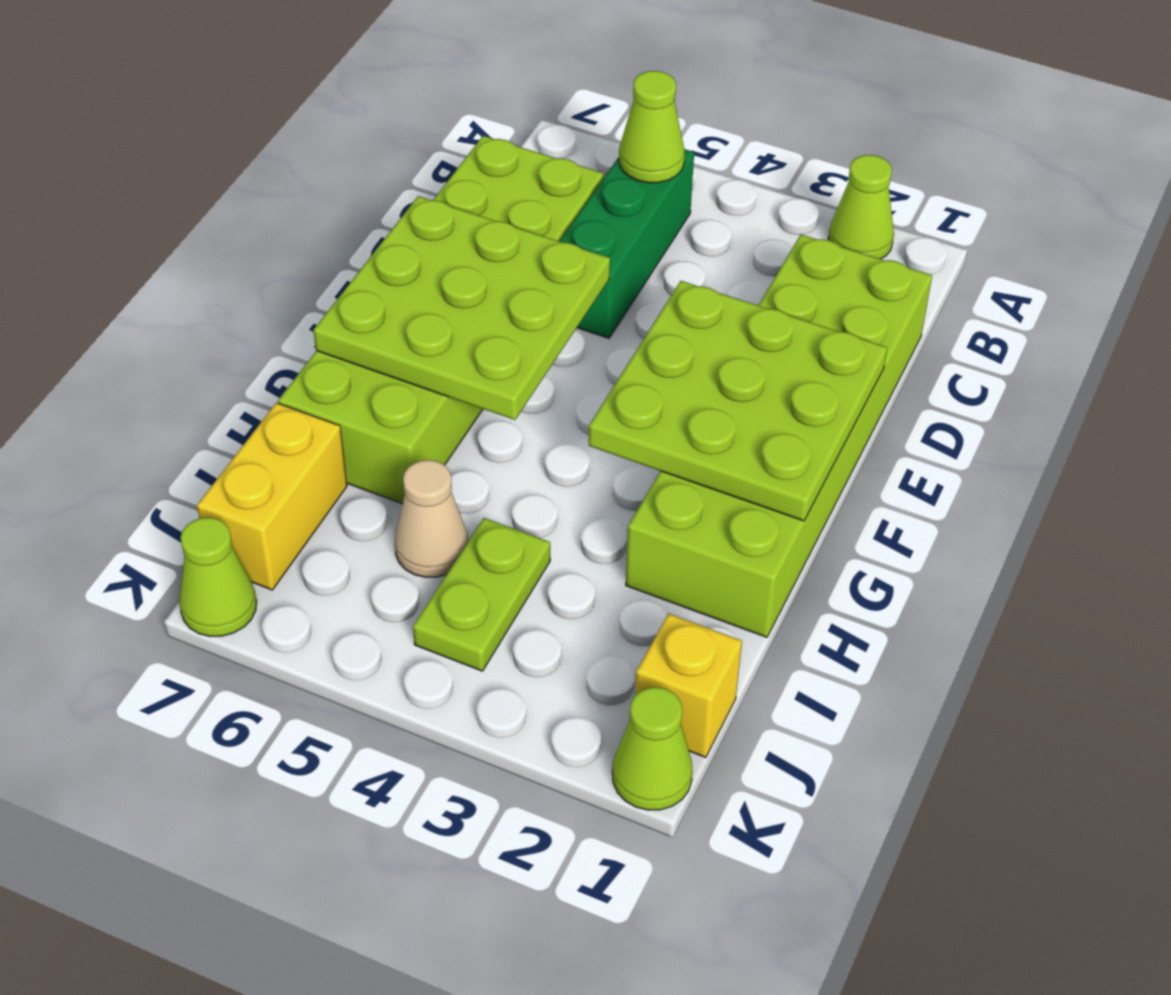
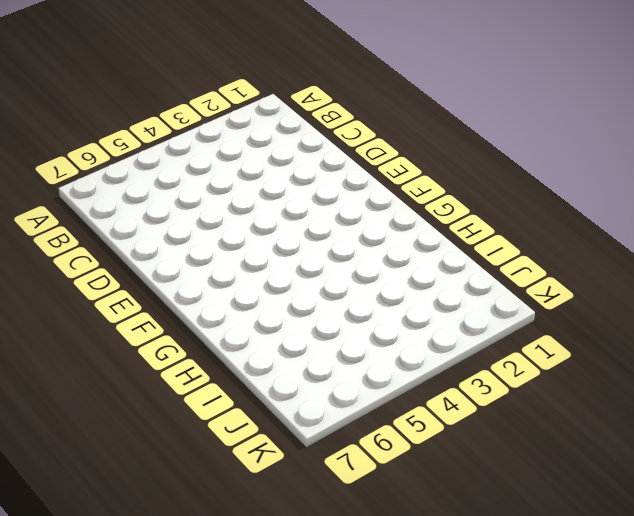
none -> lime 1x1 cone [828,155,894,259]
none -> green 1x3 brick [560,149,694,338]
none -> lime 2x6 brick [626,235,932,637]

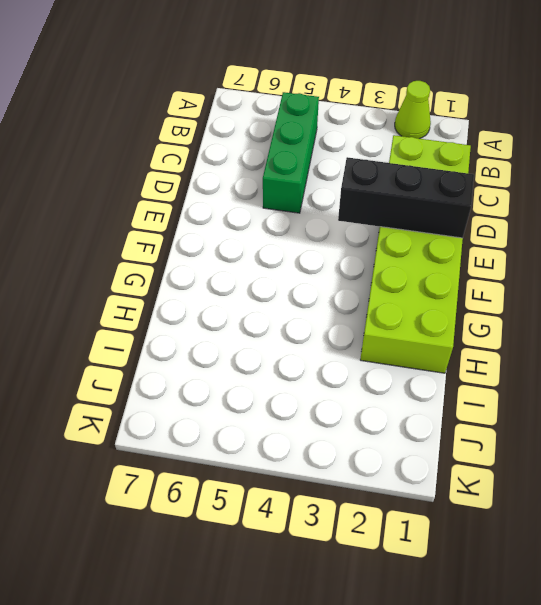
black 1x3 brick [338,157,474,238] -> lime 3x3 plate [589,281,887,521]
none -> lime 2x6 brick [278,136,604,504]
none -> lime 1x2 plate [413,518,550,671]
none -> tan 1x1 cone [395,460,468,577]

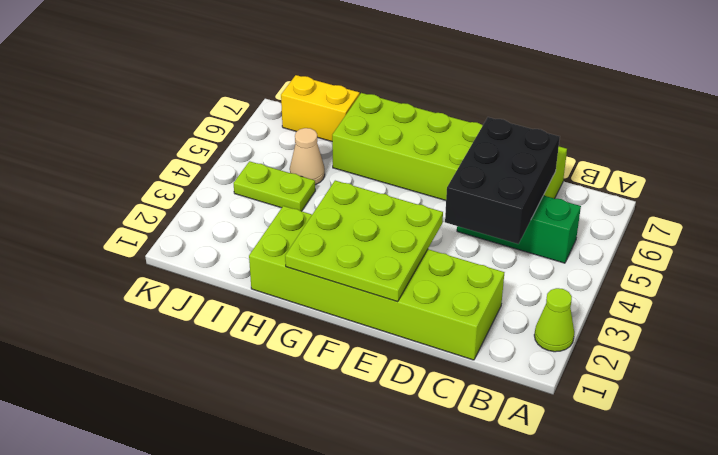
black 2x3 brick [445,117,560,244] -> none
none -> yellow 1x1 brick [635,614,742,757]
none -> lime 1x1 cone [612,687,693,810]
none -> lime 1x1 cone [179,517,257,637]

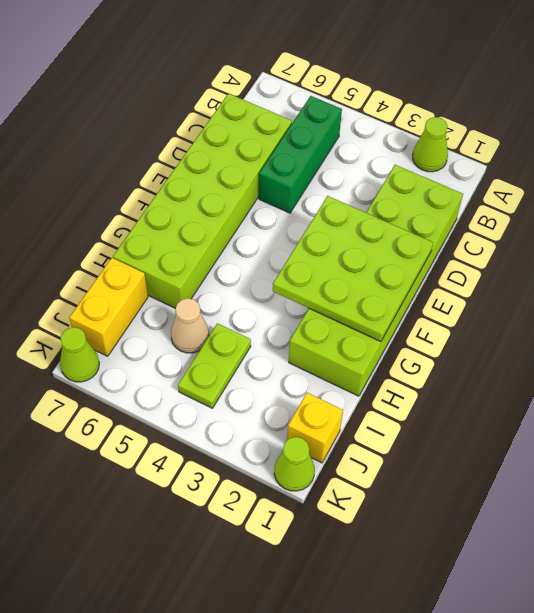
none -> lime 1x1 cone [619,71,685,183]
none -> lime 3x3 plate [314,196,610,420]

